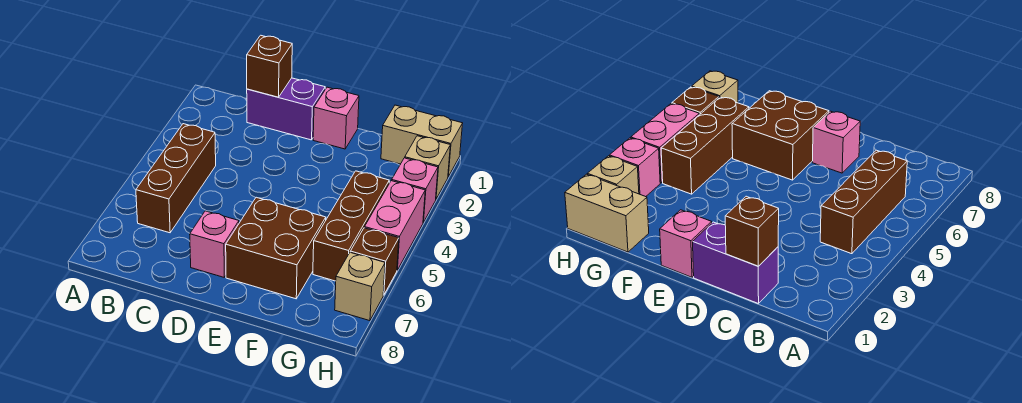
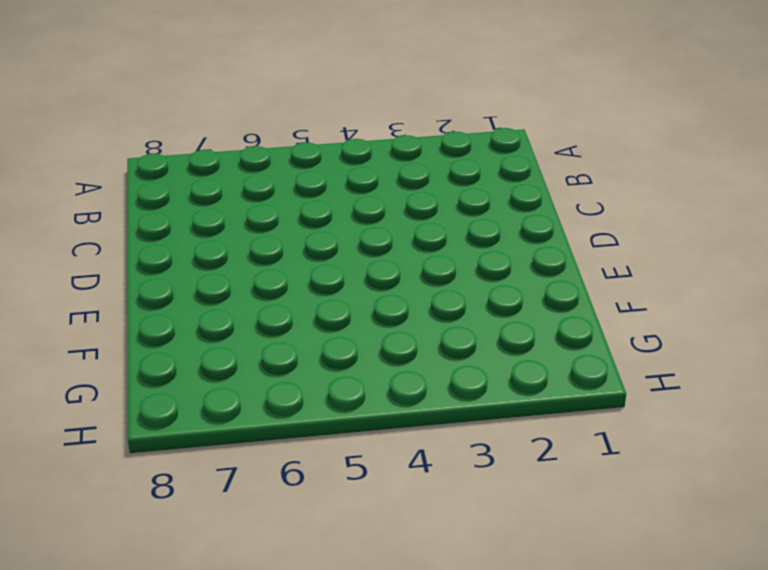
none -> brown 1x3 brick [136,124,216,233]
none -> purple 1x2 brick [247,78,325,140]
none -> pink 1x1 brick [190,211,239,277]

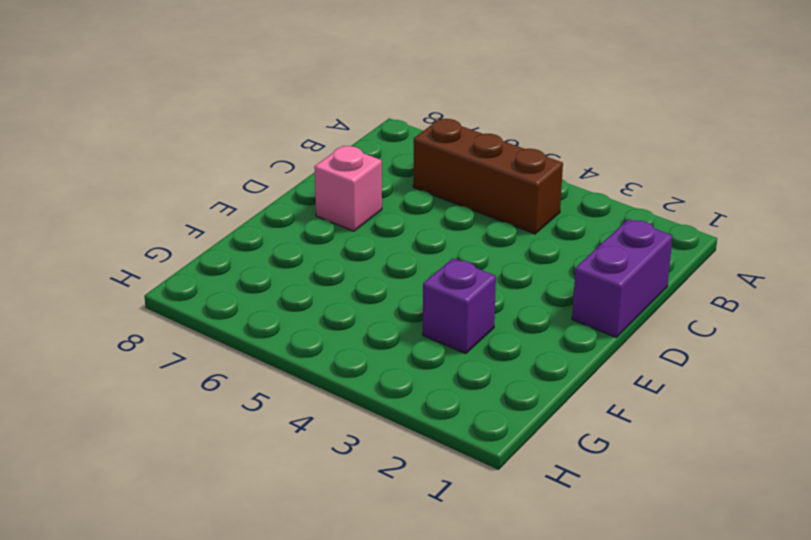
purple 1x1 brick [423,258,496,354] -> none
none -> pink 1x1 brick [313,87,359,149]
none -> brown 2x2 brick [226,197,326,299]
none -> tan 1x2 brick [381,105,463,177]

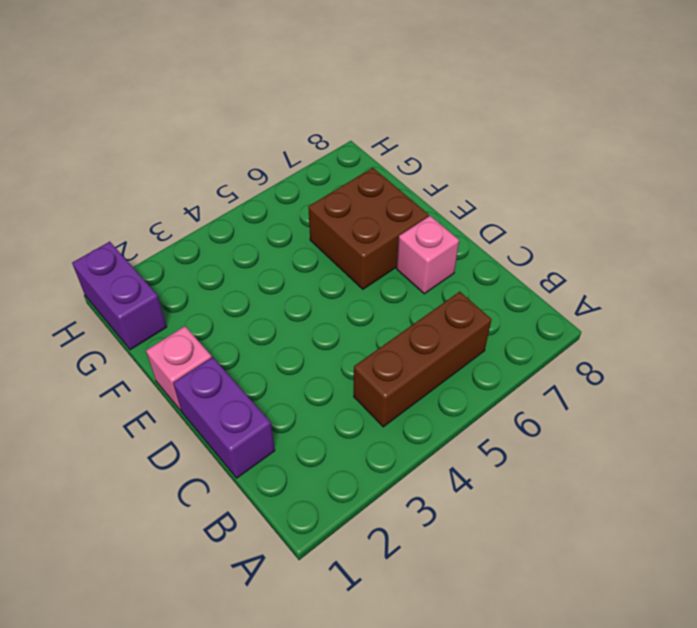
purple 1x2 brick [72,242,167,350] -> tan 1x2 brick [381,105,463,177]
none -> brown 1x3 brick [313,171,389,281]
none -> tan 1x1 brick [405,136,450,199]
none -> pink 1x1 brick [392,158,438,222]

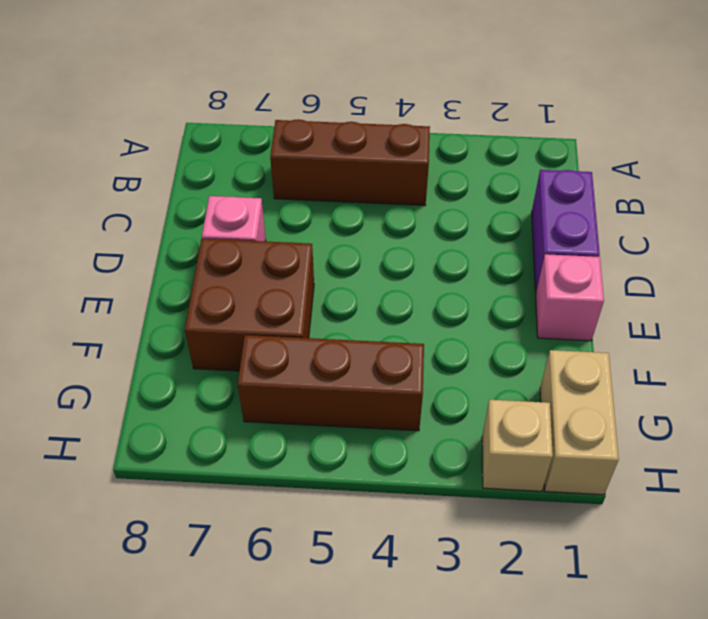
none -> pink 1x1 brick [392,158,438,222]
none -> pink 1x2 brick [365,181,425,270]
none -> brown 1x1 brick [350,228,399,295]

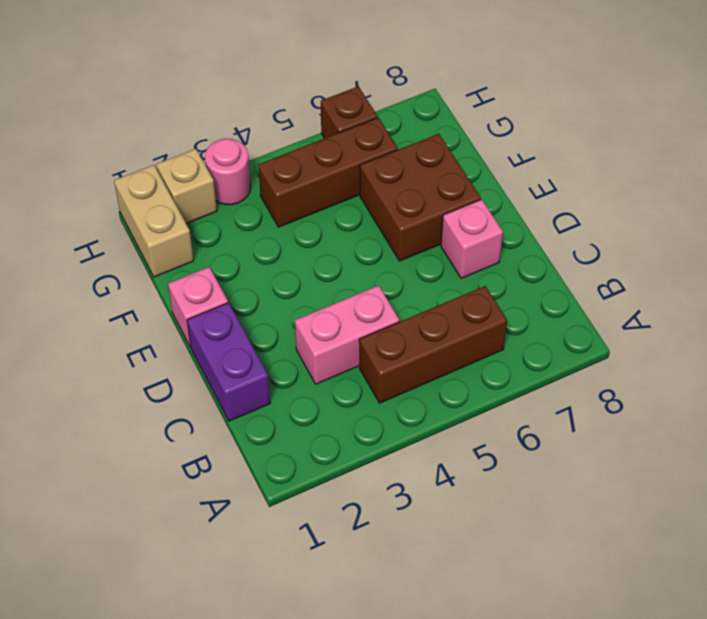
pink 1x2 brick [295,285,399,384] -> pink 1x2 brick moved to [365,181,425,270]
pink 1x1 round brick [205,139,251,205] -> pink 1x1 brick [392,158,438,222]
none -> tan 1x1 brick [335,253,385,321]
none -> brown 1x1 brick [247,35,292,97]

